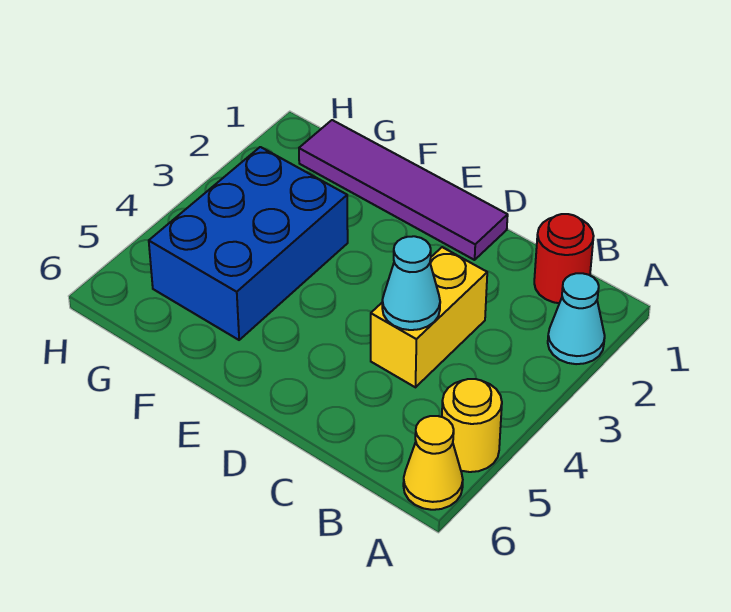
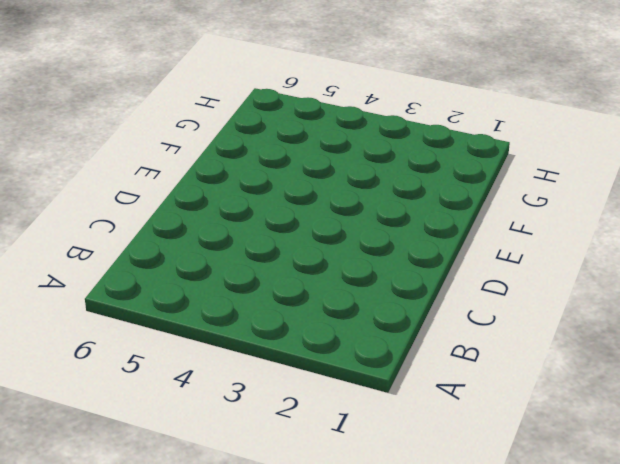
none -> cyan 1x1 cone [548,273,605,364]
none -> yellow 1x1 round brick [442,379,502,472]

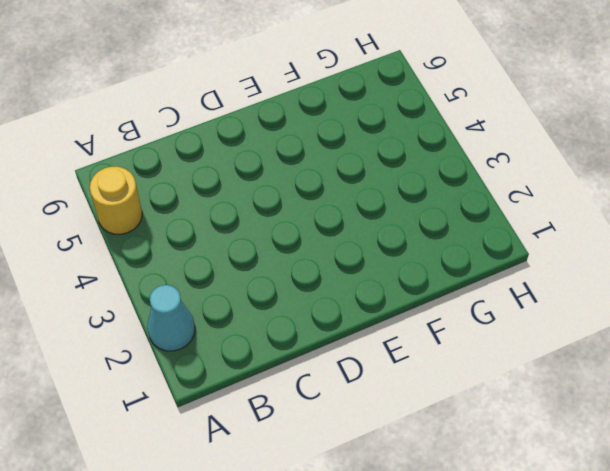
none -> yellow 1x1 cone [403,416,463,510]
none -> red 1x1 round brick [534,214,594,303]

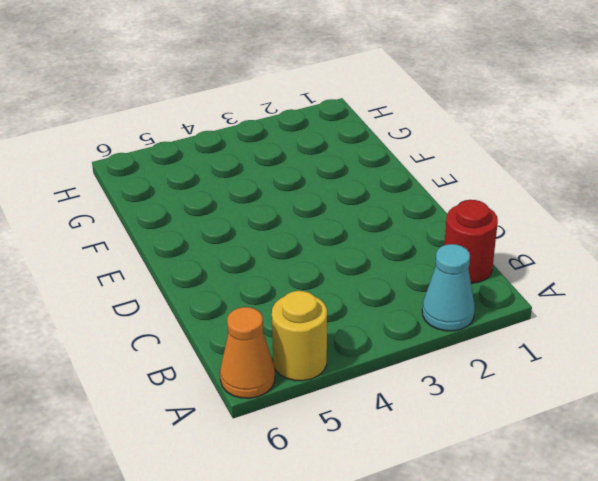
orange 1x1 cone [220,307,275,398] -> yellow 1x1 cone [403,416,463,510]
none -> yellow 1x2 brick [371,247,487,387]
none -> purple 1x4 tile [299,120,508,260]

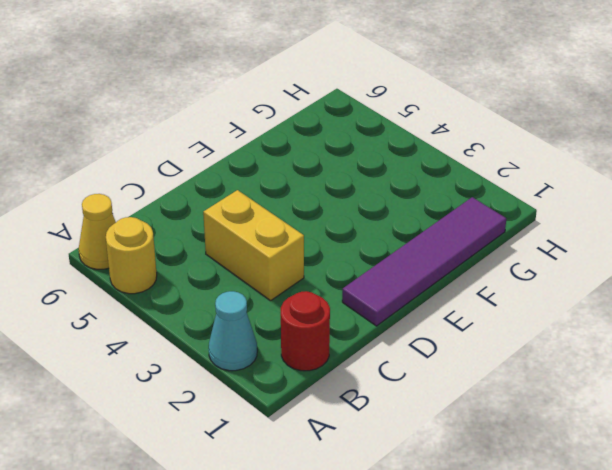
none -> blue 2x3 brick [149,147,348,340]
none -> cyan 1x1 cone [382,236,440,330]

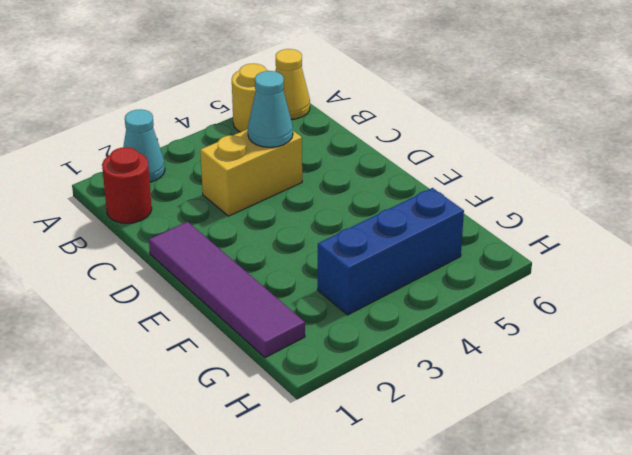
blue 1x3 brick [318,188,464,315] -> blue 2x3 brick [149,147,348,340]

